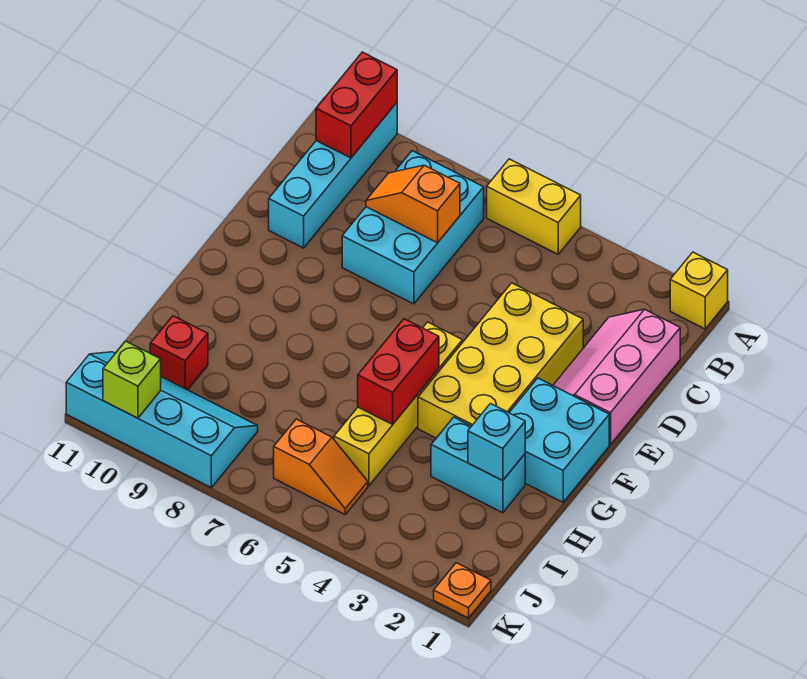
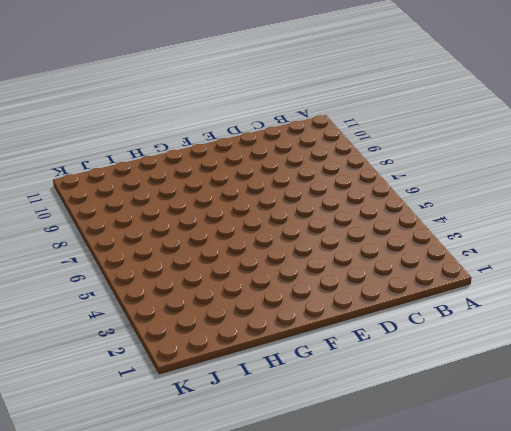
none -> yellow 1x1 brick [670,252,728,329]
none -> yellow 1x2 brick [487,159,581,254]
none -> cyan 1x4 brick [269,103,397,248]

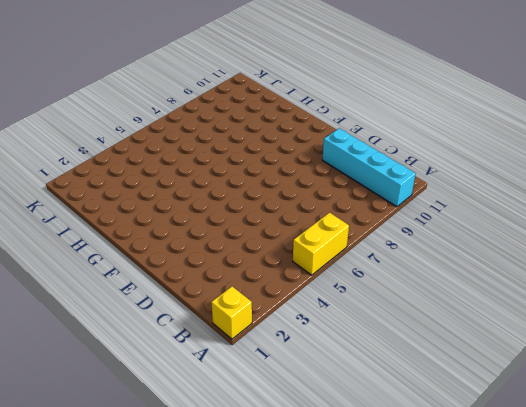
none -> cyan 2x3 brick [342,151,484,304]
none -> pink 2x3 slope [553,309,680,445]
none -> yellow 2x4 brick [418,283,583,438]

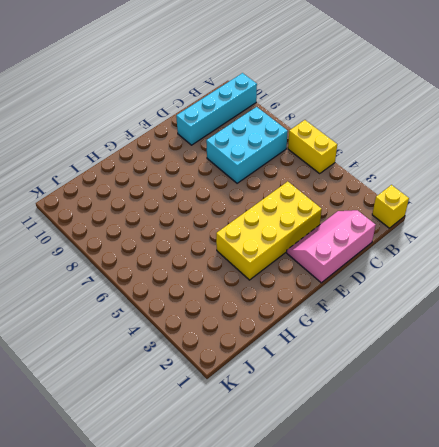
none -> cyan 2x2 brick [509,378,609,502]
none -> yellow 1x4 brick [334,322,463,486]
none -> cyan 1x2 brick [431,417,525,513]

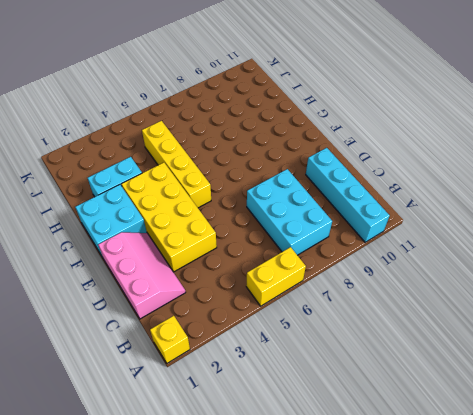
none -> red 1x1 brick [150,316,208,390]
none -> orange 1x2 slope [274,419,368,514]
none -> cyan 2x4 slope [66,352,258,488]

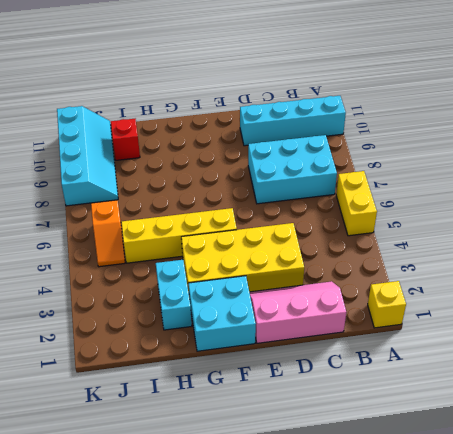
none -> orange 1x1 plate [434,563,491,618]
none -> red 1x2 brick [316,52,397,158]
none -> orange 1x2 slope [366,165,460,243]

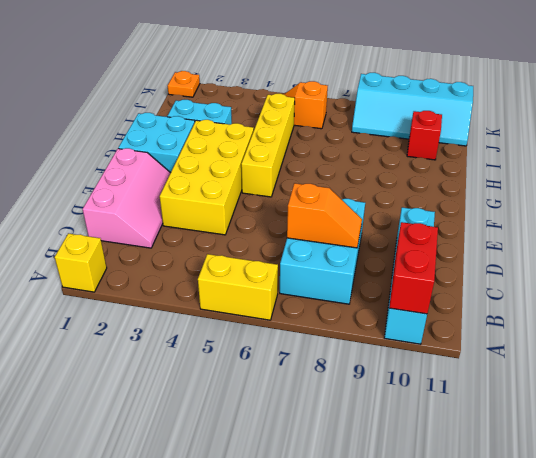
none -> red 1x2 brick [358,319,439,425]
none -> cyan 1x1 brick [468,404,525,481]
none -> lime 1x1 brick [103,341,161,418]

